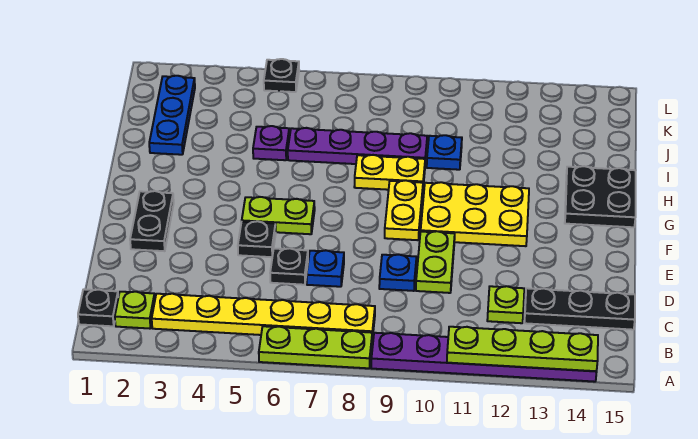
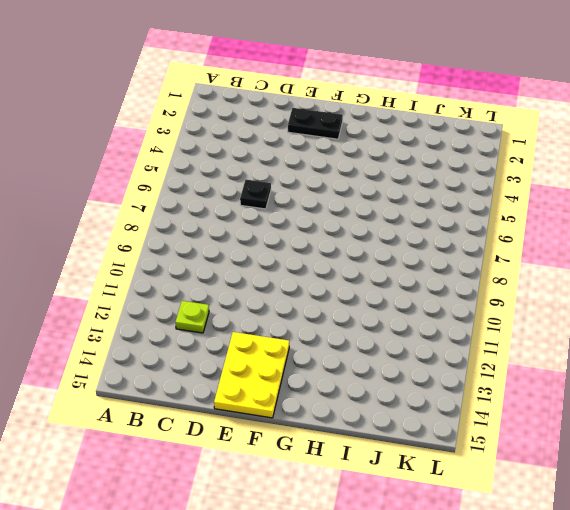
yellow 2x3 plate [214,332,289,418] -> yellow 2x3 plate moved to [421,182,529,246]
none -> lime 1x3 plate [259,326,372,368]
none -> purple 1x6 plate [371,333,597,382]
none -> black 1x1 plate [78,289,118,326]

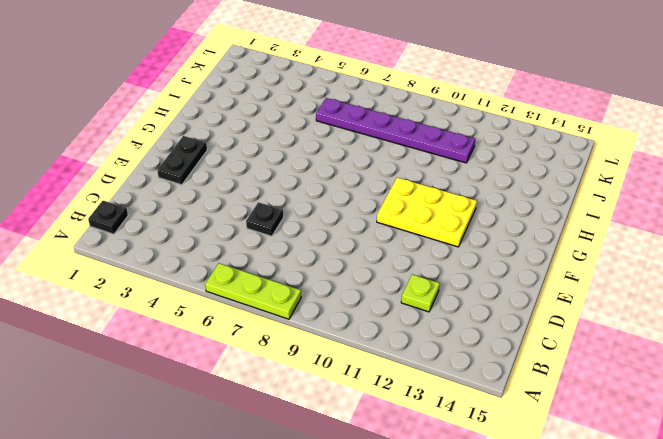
purple 1x6 plate [316,98,475,163] -> purple 1x6 plate moved to [371,333,597,382]
none -> lime 1x1 plate [115,292,155,329]
none -> yellow 1x6 plate [152,294,375,339]
none -> black 1x3 plate [524,288,635,330]

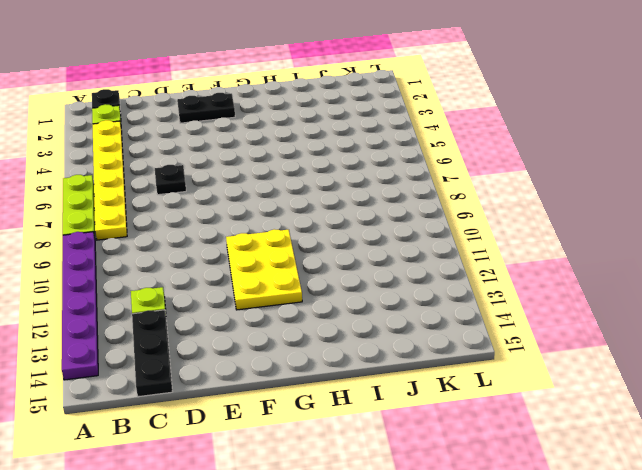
none -> blue 1x1 plate [307,250,344,287]
none -> blue 1x1 plate [379,254,417,291]
none -> lime 1x2 plate [416,231,455,293]

